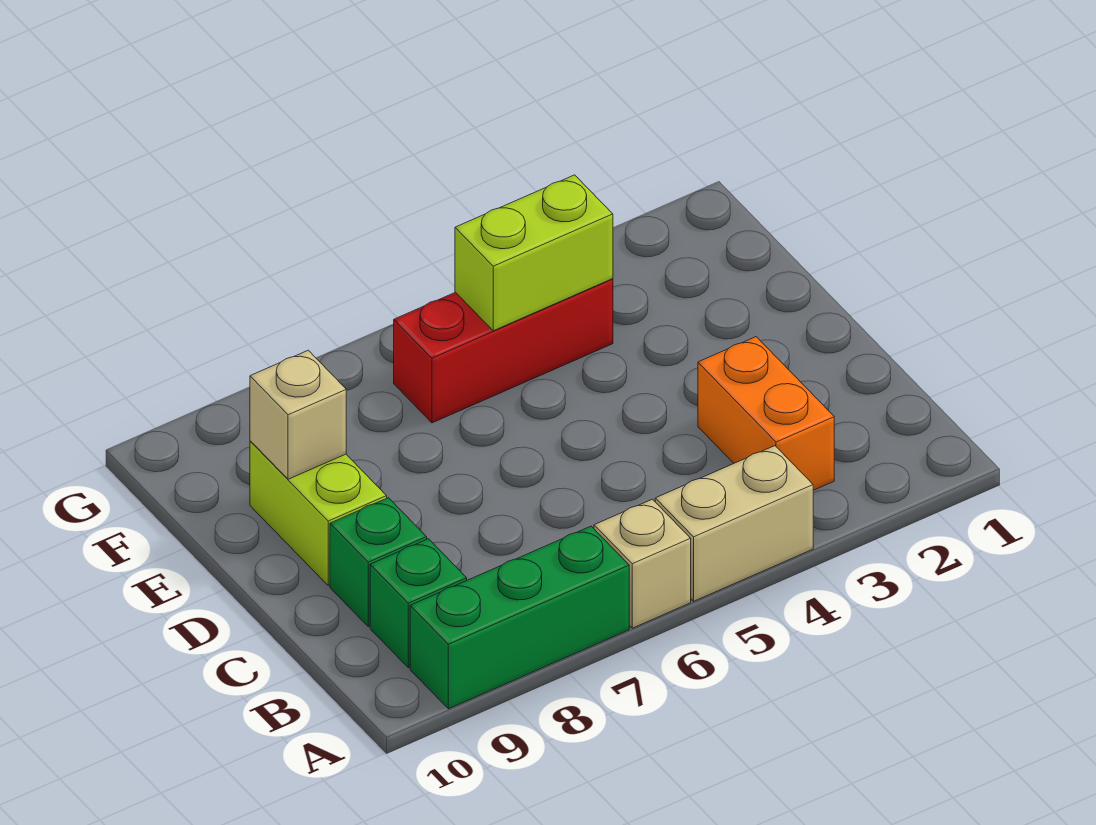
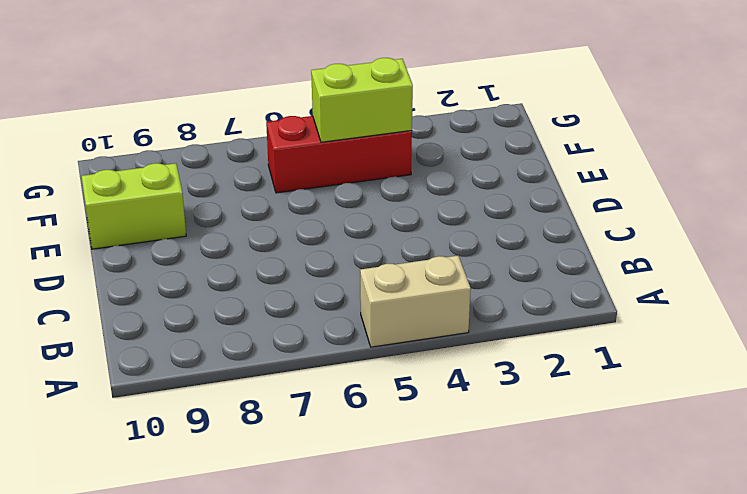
lime 1x2 brick [82,163,186,249] -> lime 1x2 brick turned to [250,441,387,585]
none -> tan 1x1 brick [594,499,691,628]
none -> green 1x3 brick [410,526,629,709]

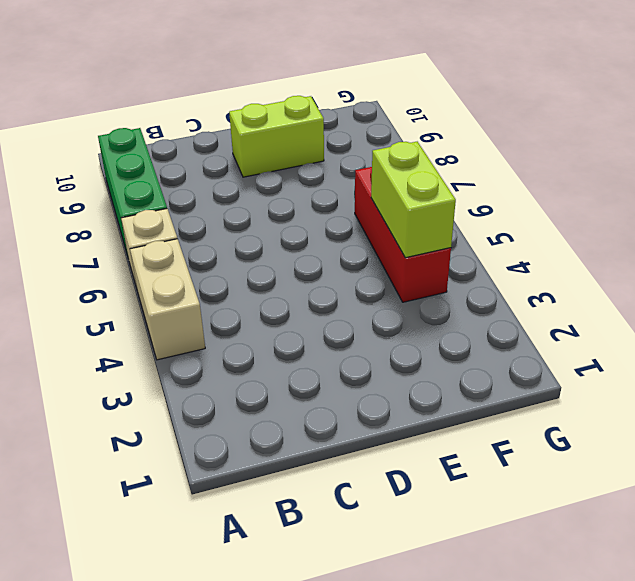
none -> orange 1x2 brick [698,337,834,490]
none -> green 1x1 brick [370,539,467,668]

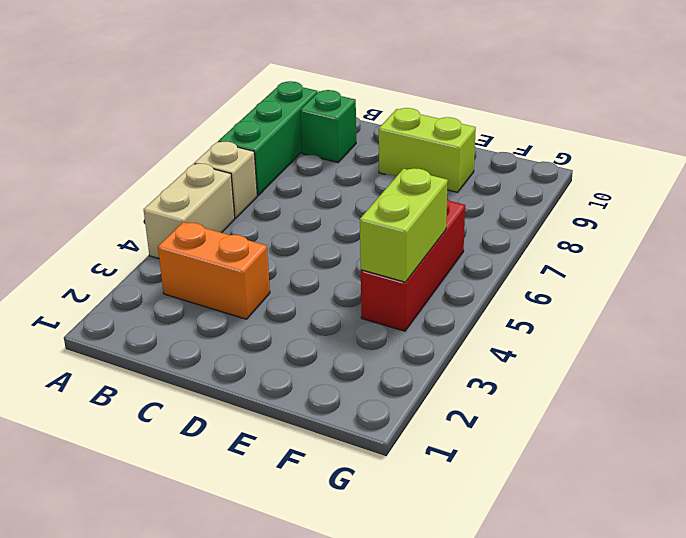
none -> green 1x1 brick [330,498,427,627]
none -> tan 1x1 brick [250,350,346,479]

